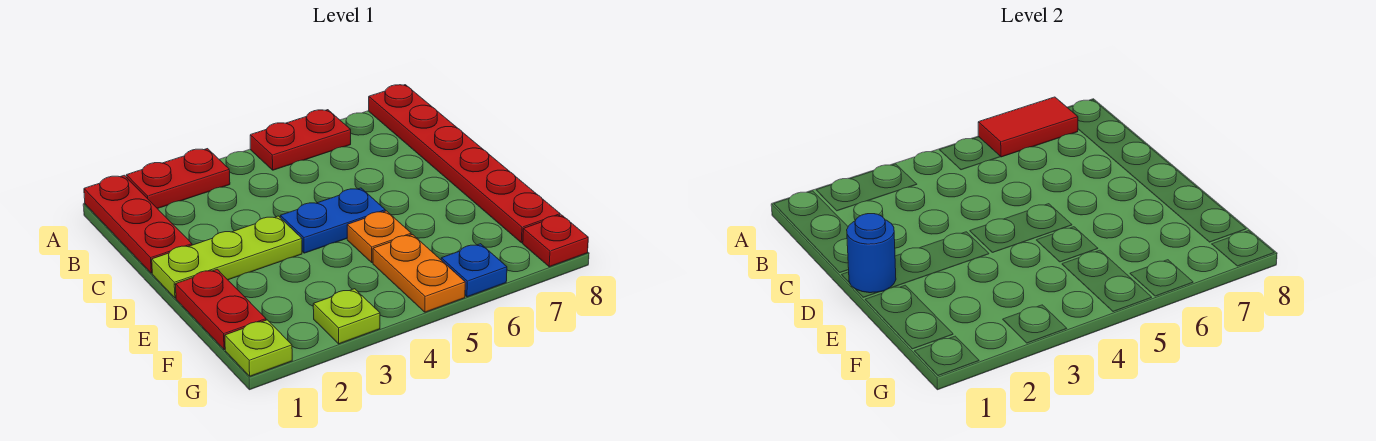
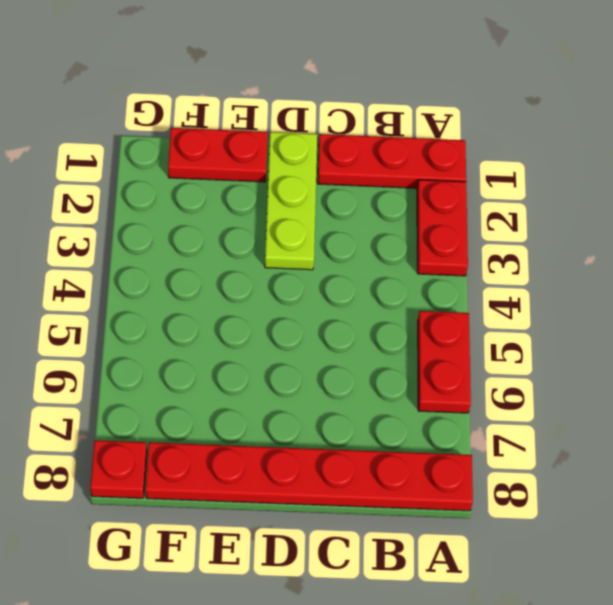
none -> blue 1x2 plate [280,188,385,253]
none -> orange 1x1 plate [347,211,411,262]
none -> orange 1x2 plate [373,235,465,312]

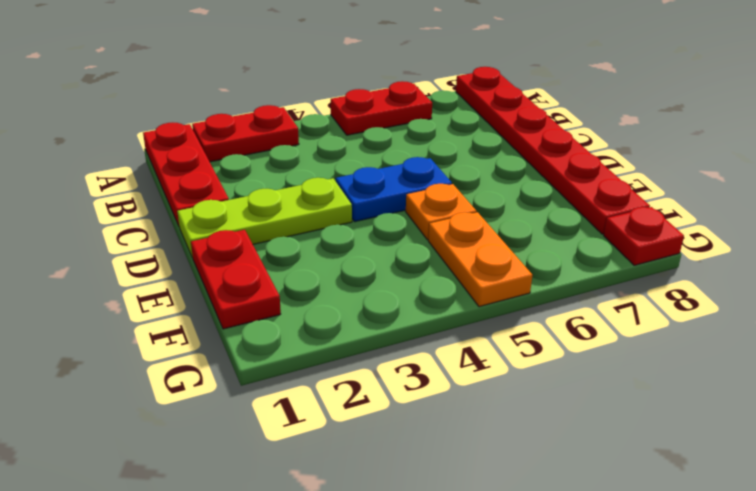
none -> lime 1x1 plate [225,320,292,376]
none -> lime 1x1 plate [313,289,380,344]
none -> blue 1x1 plate [441,244,507,297]

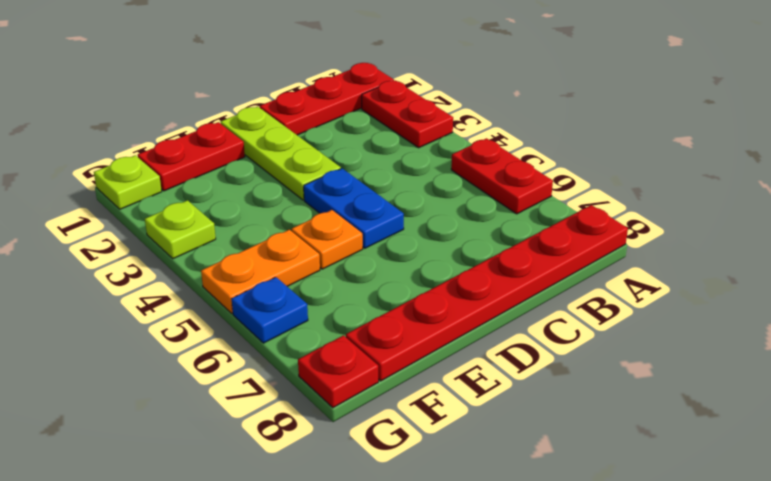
none -> red 1x2 tile [978,97,1078,157]
none -> blue 1x1 round brick [847,214,896,293]

